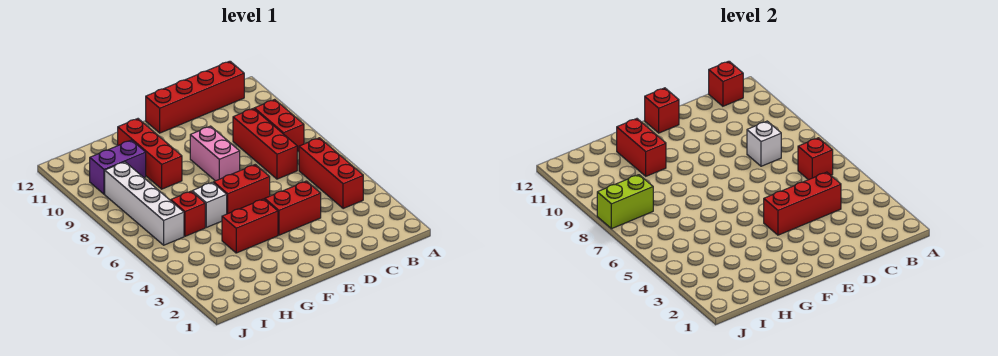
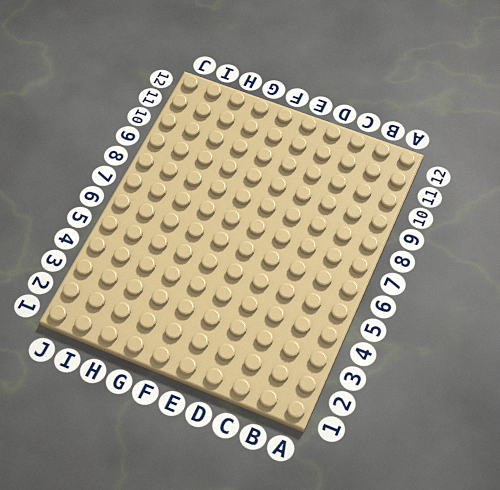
none -> red 1x3 brick [299,138,363,209]
none -> red 1x2 brick [254,99,304,152]
none -> red 1x4 brick [146,61,244,133]

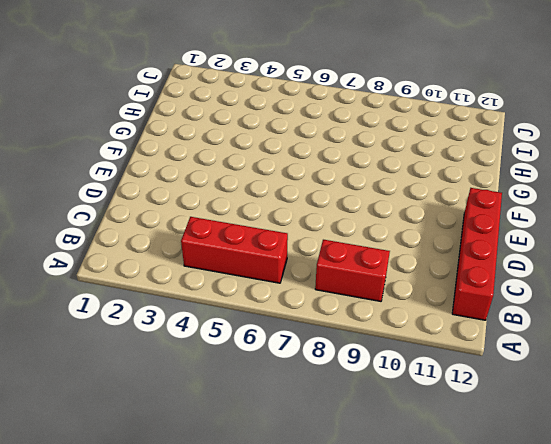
none -> red 1x3 brick [233,108,297,179]
none -> red 1x2 brick [265,181,321,235]
none -> red 1x2 brick [214,165,270,214]

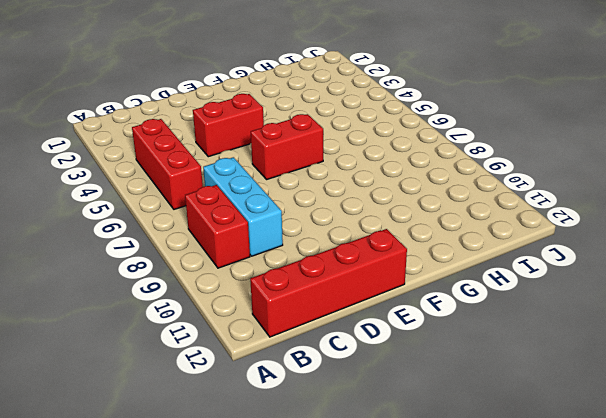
cyan 1x3 brick [203,157,283,256] -> red 1x3 brick [233,108,297,179]
none -> pink 1x2 brick [190,126,240,181]
none -> red 1x2 brick [222,199,278,253]
none -> white 1x1 brick [192,182,227,227]

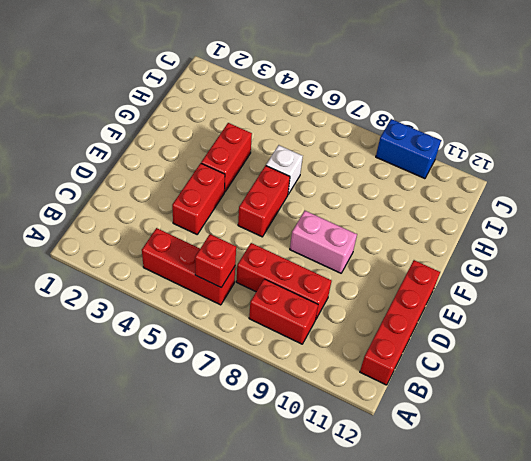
blue 1x2 brick [376,119,441,179] -> none
none -> red 1x3 brick [118,119,182,189]
none -> red 1x1 brick [171,191,205,236]
none -> purple 1x2 brick [90,140,146,194]

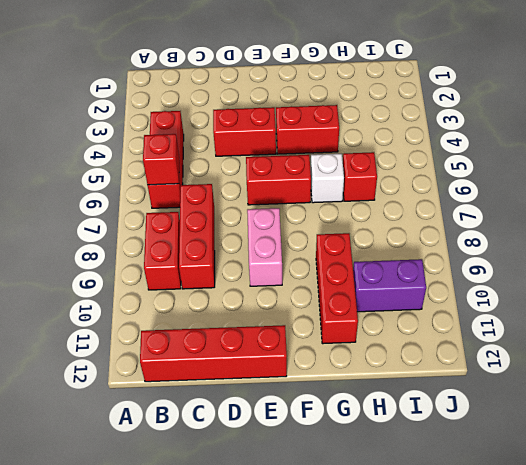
none -> white 1x4 brick [105,162,184,245]
none -> red 1x1 brick [709,61,743,106]
none -> red 1x3 brick [764,172,841,235]

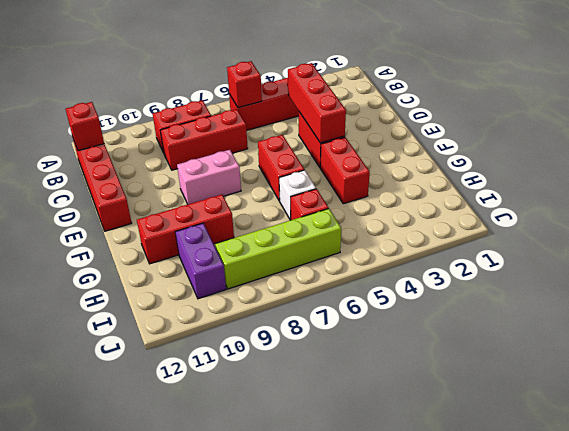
lime 1x4 brick [215,209,341,289] -> white 1x4 brick [105,162,184,245]
none -> white 1x1 brick [747,121,781,166]
none -> red 1x1 brick [645,88,679,133]
none -> red 1x2 brick [617,119,666,176]

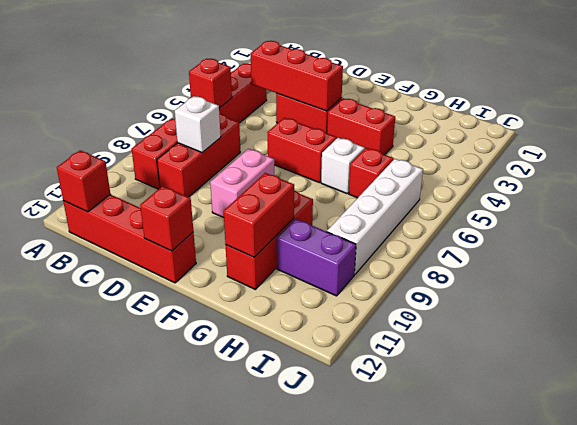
none -> lime 1x2 brick [597,175,653,229]

